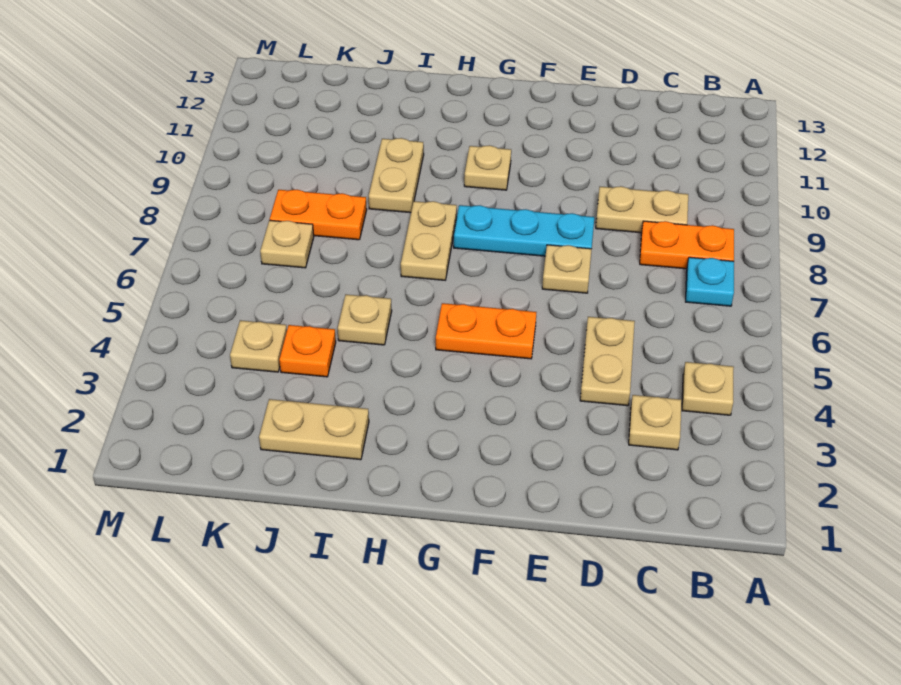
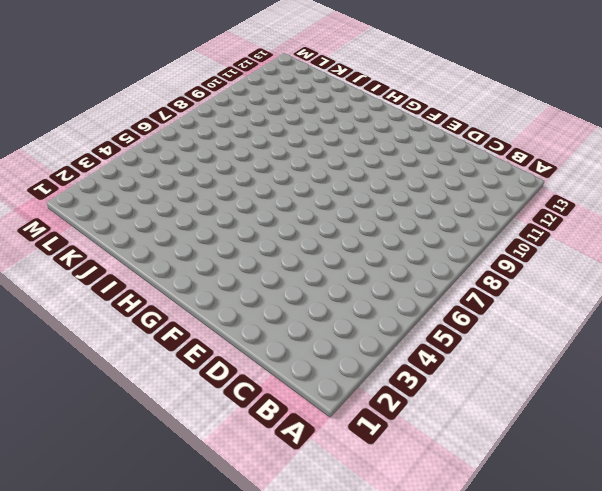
none -> tan 1x1 plate [682,362,734,415]
none -> cyan 1x1 plate [686,257,734,306]
none -> orange 1x2 plate [640,221,734,269]

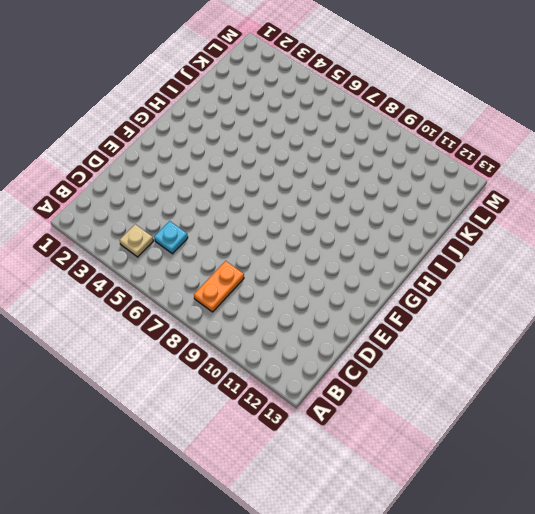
cyan 1x1 plate [154,221,188,254] -> cyan 1x1 plate moved to [686,257,734,306]
none -> tan 1x1 plate [629,395,682,450]
none -> tan 1x2 plate [596,186,688,233]
none -> tan 1x2 plate [580,317,635,406]

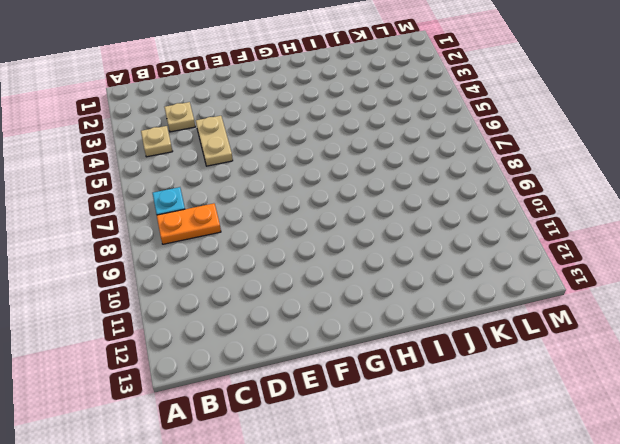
none -> tan 1x2 plate [596,186,688,233]
none -> tan 1x1 plate [542,245,592,293]
none -> cyan 1x3 plate [454,205,594,256]

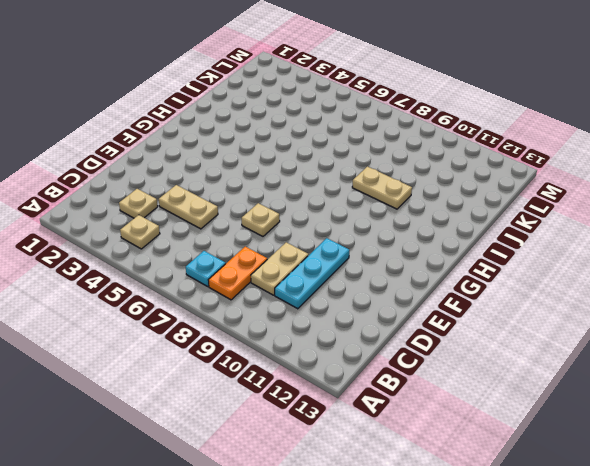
cyan 1x3 plate [275,238,349,309] -> cyan 1x3 plate moved to [454,205,594,256]
none -> orange 1x2 plate [436,303,536,359]
none -> tan 1x1 plate [464,145,511,190]
none -> tan 1x2 plate [401,201,457,280]

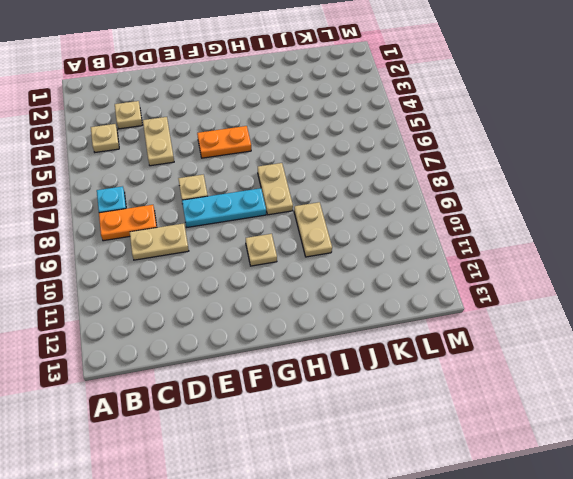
none -> tan 1x2 plate [259,399,369,460]
none -> tan 1x1 plate [338,294,392,345]
none -> orange 1x1 plate [279,325,336,377]

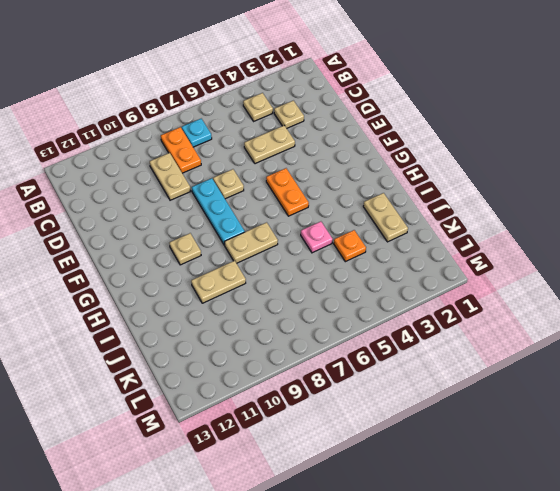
pink 1x1 plate [301,222,333,253] -> tan 1x1 plate [338,294,392,345]
none -> orange 1x2 plate [270,190,367,240]
none -> tan 1x1 plate [230,320,287,372]
none -> tan 1x1 plate [260,220,314,268]

